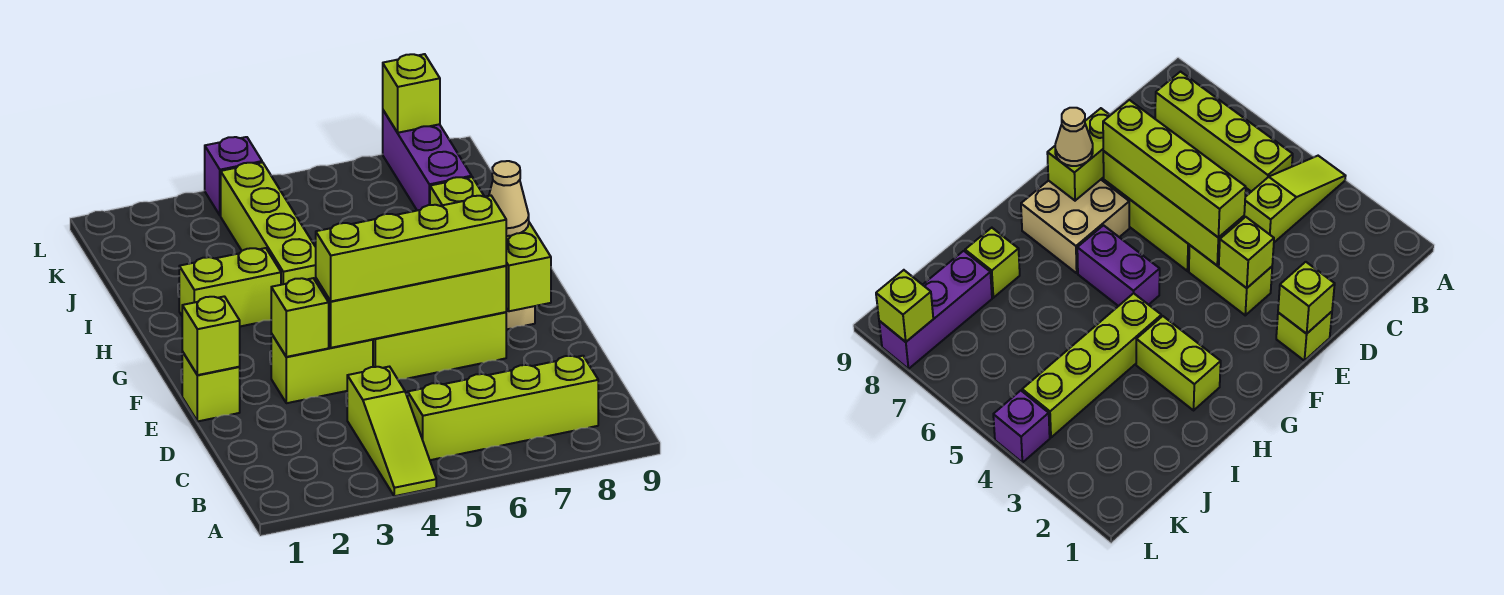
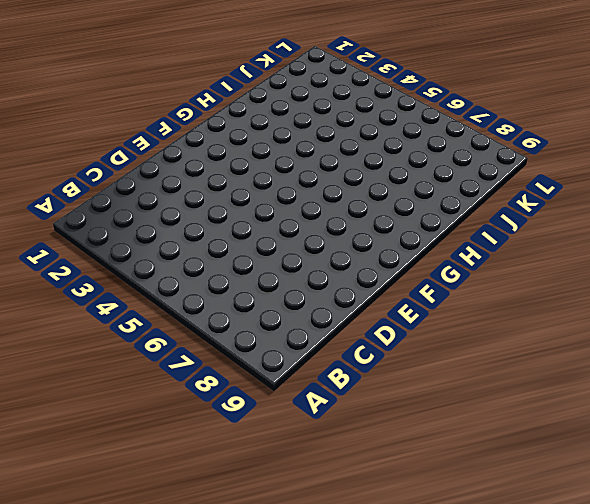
none -> lime 1x3 slope [347,367,436,496]
none -> lime 1x4 brick [408,356,598,460]
none -> lime 1x1 brick [182,352,240,421]

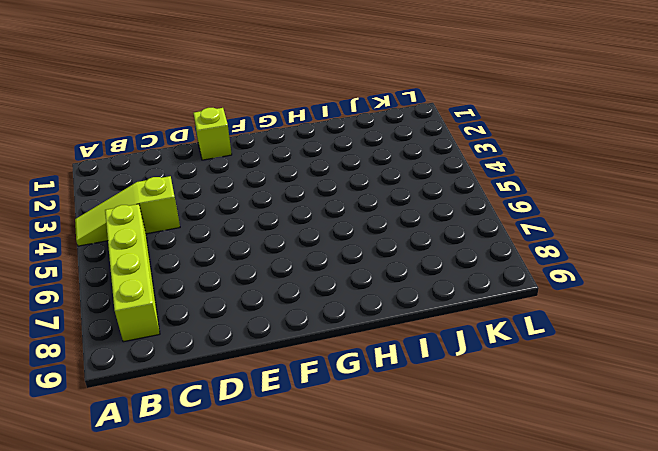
none -> lime 1x2 brick [271,333,373,403]
none -> lime 1x3 brick [373,312,506,379]
none -> tan 2x2 brick [1021,180,1129,273]

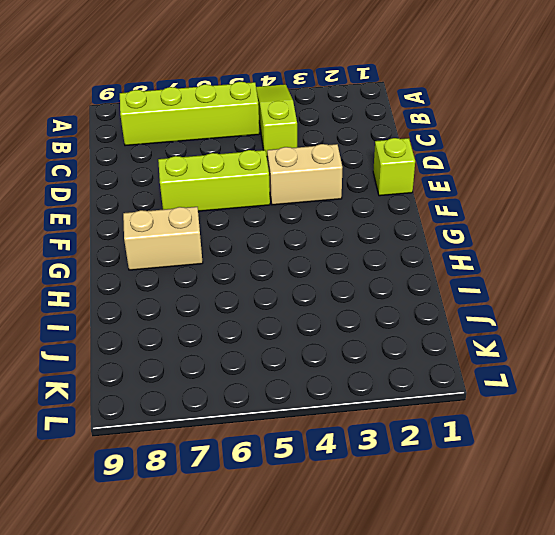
tan 1x2 brick [267,144,342,205] -> lime 1x2 brick [271,333,373,403]
tan 1x2 brick [123,207,203,270] -> tan 2x2 brick [1021,180,1129,273]
none -> purple 1x2 brick [1077,225,1160,306]
none -> lime 1x2 brick [179,248,281,326]
none -> lime 1x4 brick [221,162,316,285]

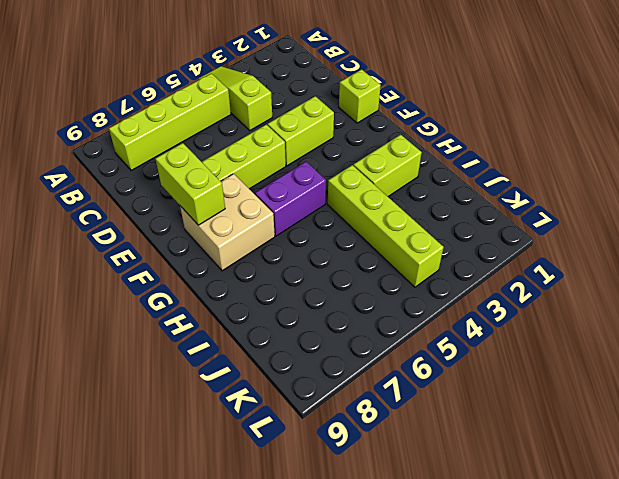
none -> lime 1x1 brick [430,177,485,206]
none -> purple 1x3 brick [383,110,472,210]
none -> purple 1x1 brick [205,137,262,216]

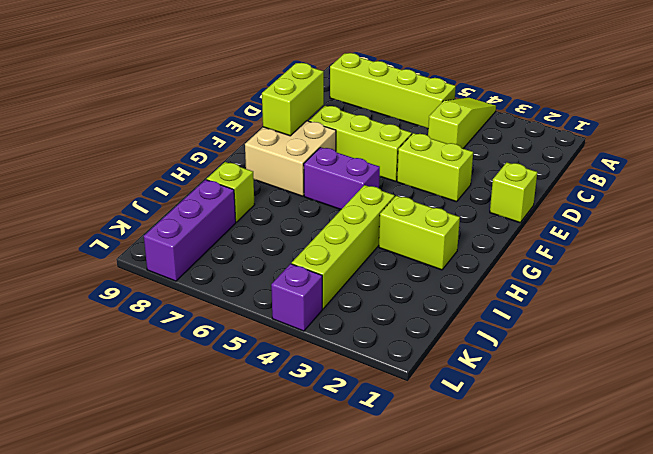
none -> lime 1x1 brick [182,296,240,375]
none -> lime 1x1 brick [271,278,329,357]
none -> lime 1x4 brick [316,266,506,348]

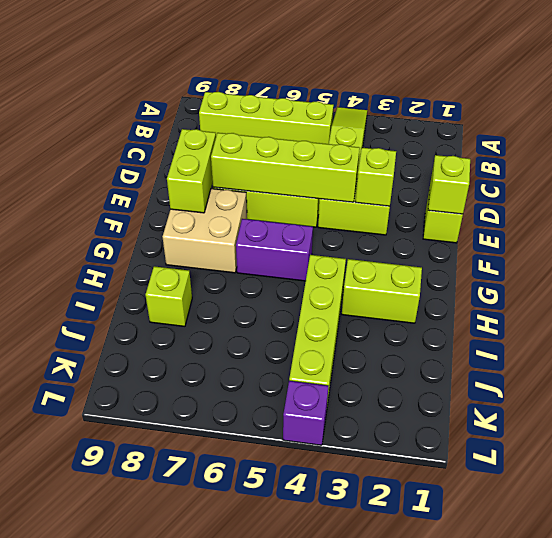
none -> purple 1x3 brick [383,110,472,210]
none -> lime 1x1 brick [383,54,440,133]
none -> lime 1x4 brick [316,196,506,301]

